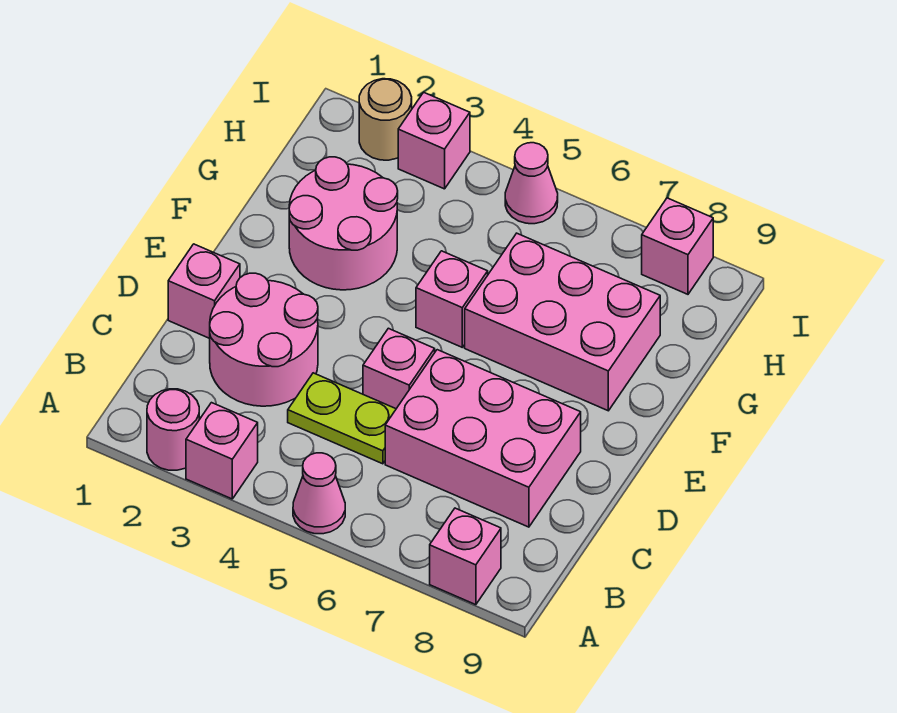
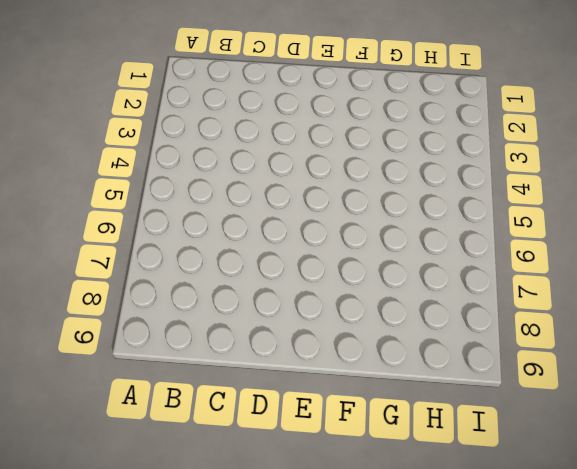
none -> pink 1x1 round brick [147,389,199,470]
none -> pink 1x1 brick [186,403,258,499]
none -> pink 1x1 cone [293,453,345,534]

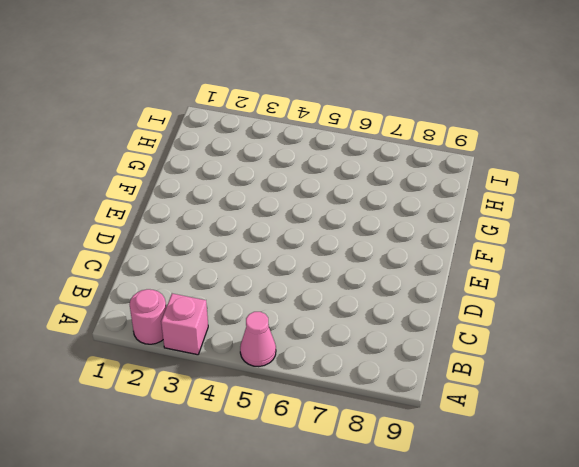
none -> pink 1x1 brick [430,508,501,605]
none -> pink 2x2 round brick [210,273,318,406]
none -> lime 1x2 plate [288,373,396,464]

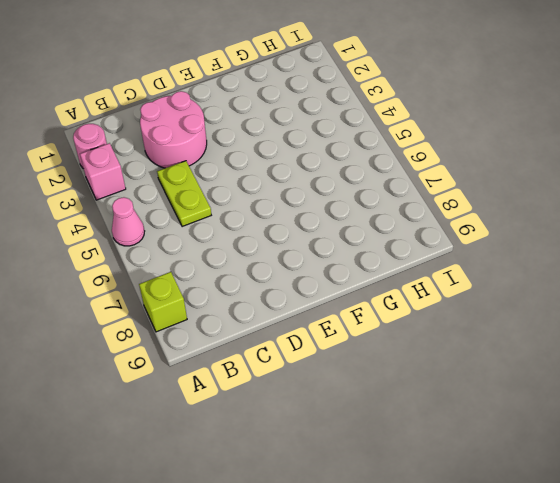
lime 1x1 brick [139,272,187,332] -> pink 1x1 brick [430,508,501,605]
none -> pink 2x3 brick [385,350,581,527]
none -> pink 1x1 brick [168,244,240,338]
none -> pink 1x1 brick [363,328,435,409]

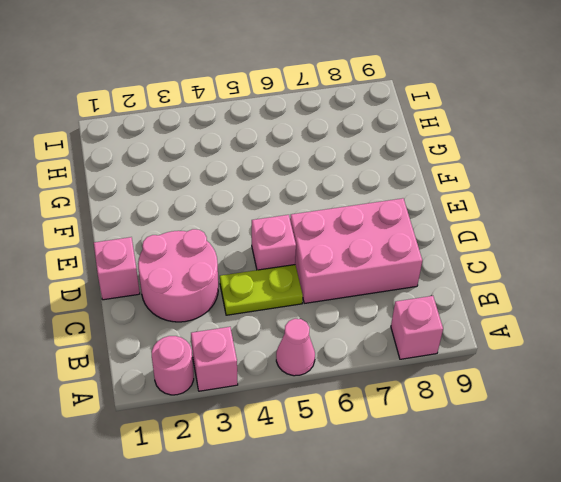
none -> pink 2x2 round brick [289,157,398,290]
none -> pink 1x1 brick [416,251,488,347]
none -> pink 2x3 brick [465,233,660,411]

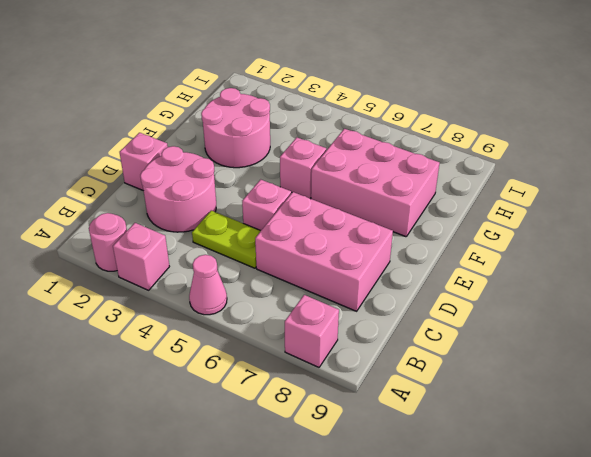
none -> tan 1x1 round brick [359,79,412,160]
none -> pink 1x1 brick [398,92,470,189]
none -> pink 1x1 cone [505,143,558,224]

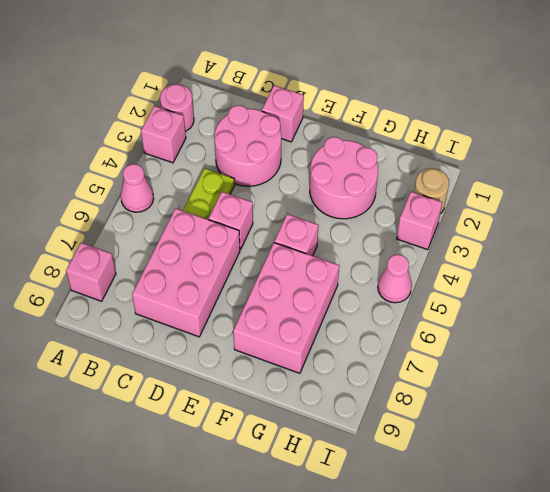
none -> pink 1x1 brick [642,198,713,294]

